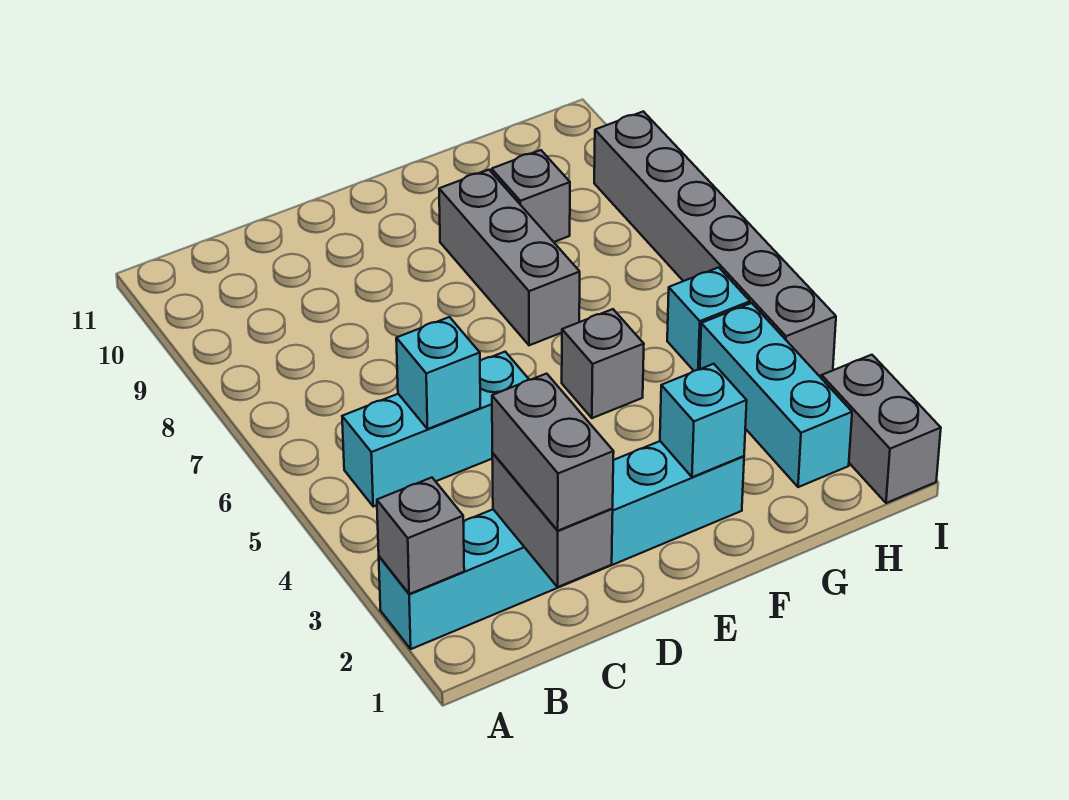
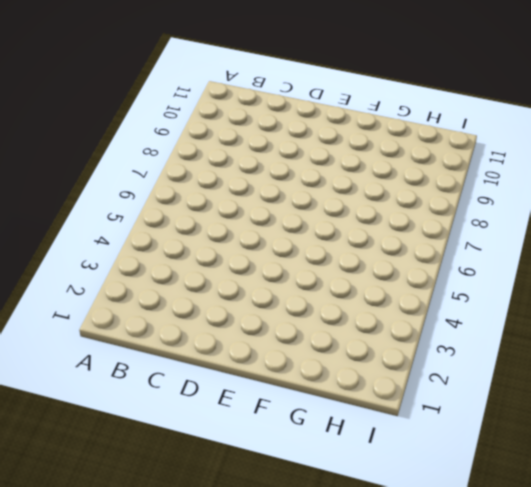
none -> cyan 1x6 brick [379,441,744,649]
none -> cyan 1x3 brick [342,352,529,506]
none -> grey 1x1 brick [562,309,644,418]

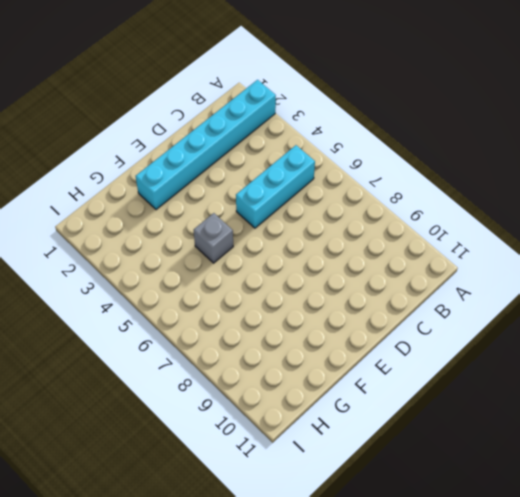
none -> grey 1x3 brick [439,170,580,345]
none -> grey 1x1 brick [492,150,570,242]
none -> cyan 1x3 brick [700,303,852,487]

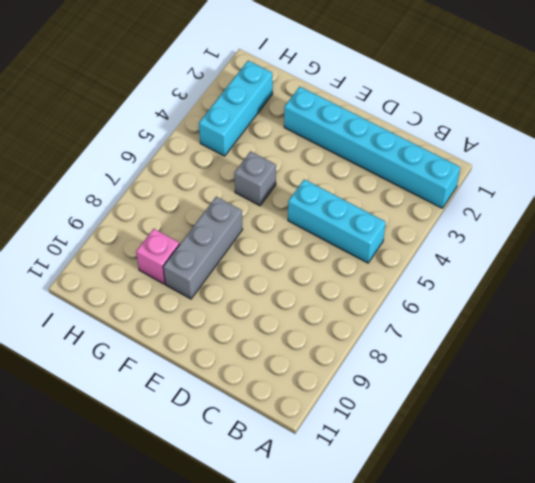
pink 1x1 brick [136,229,180,284] -> grey 1x1 brick [492,150,570,242]
none -> cyan 1x1 brick [667,267,750,371]
none -> grey 1x2 brick [821,355,941,503]
none -> grey 1x6 brick [594,111,836,376]

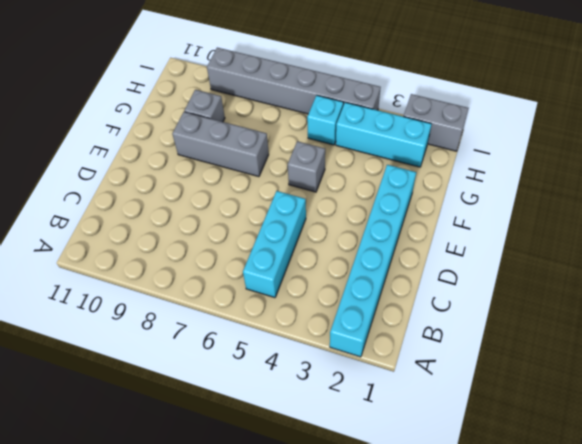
none -> grey 1x1 brick [377,478,464,594]
none -> grey 1x2 brick [492,453,613,587]
none -> cyan 1x1 brick [396,317,480,429]

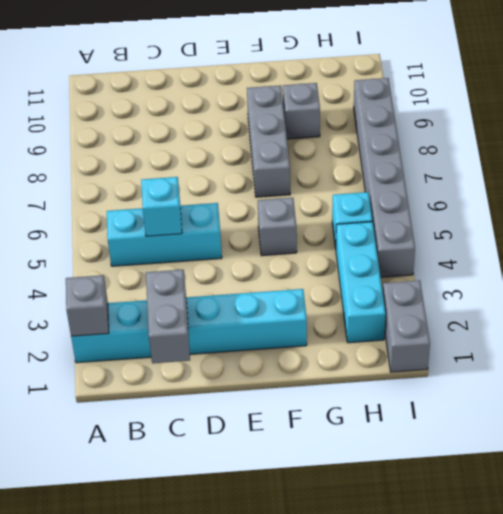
none -> cyan 1x1 brick [660,364,747,477]
none -> grey 1x2 brick [492,374,614,531]

